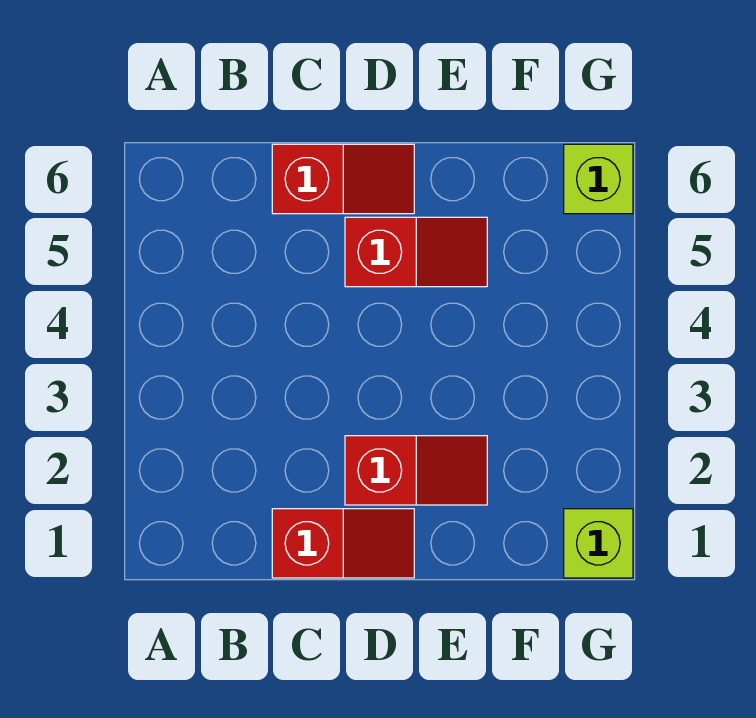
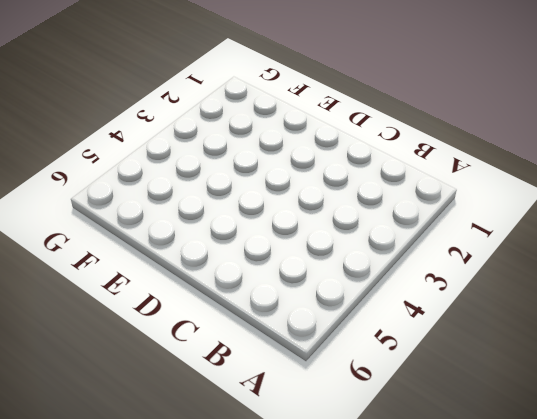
none -> red 1x2 slope [272,509,414,578]
none -> red 1x2 slope [272,144,414,214]

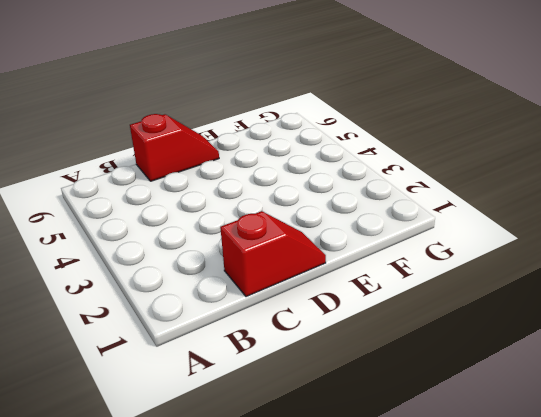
none -> red 1x2 slope [345,436,487,505]
none -> red 1x2 slope [345,217,487,287]

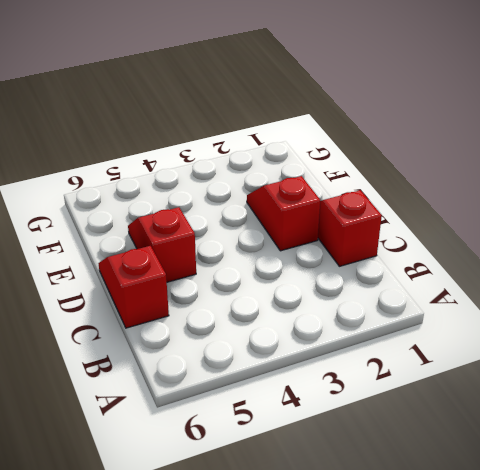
none -> lime 1x1 brick [564,509,633,578]
none -> lime 1x1 brick [564,144,633,214]

